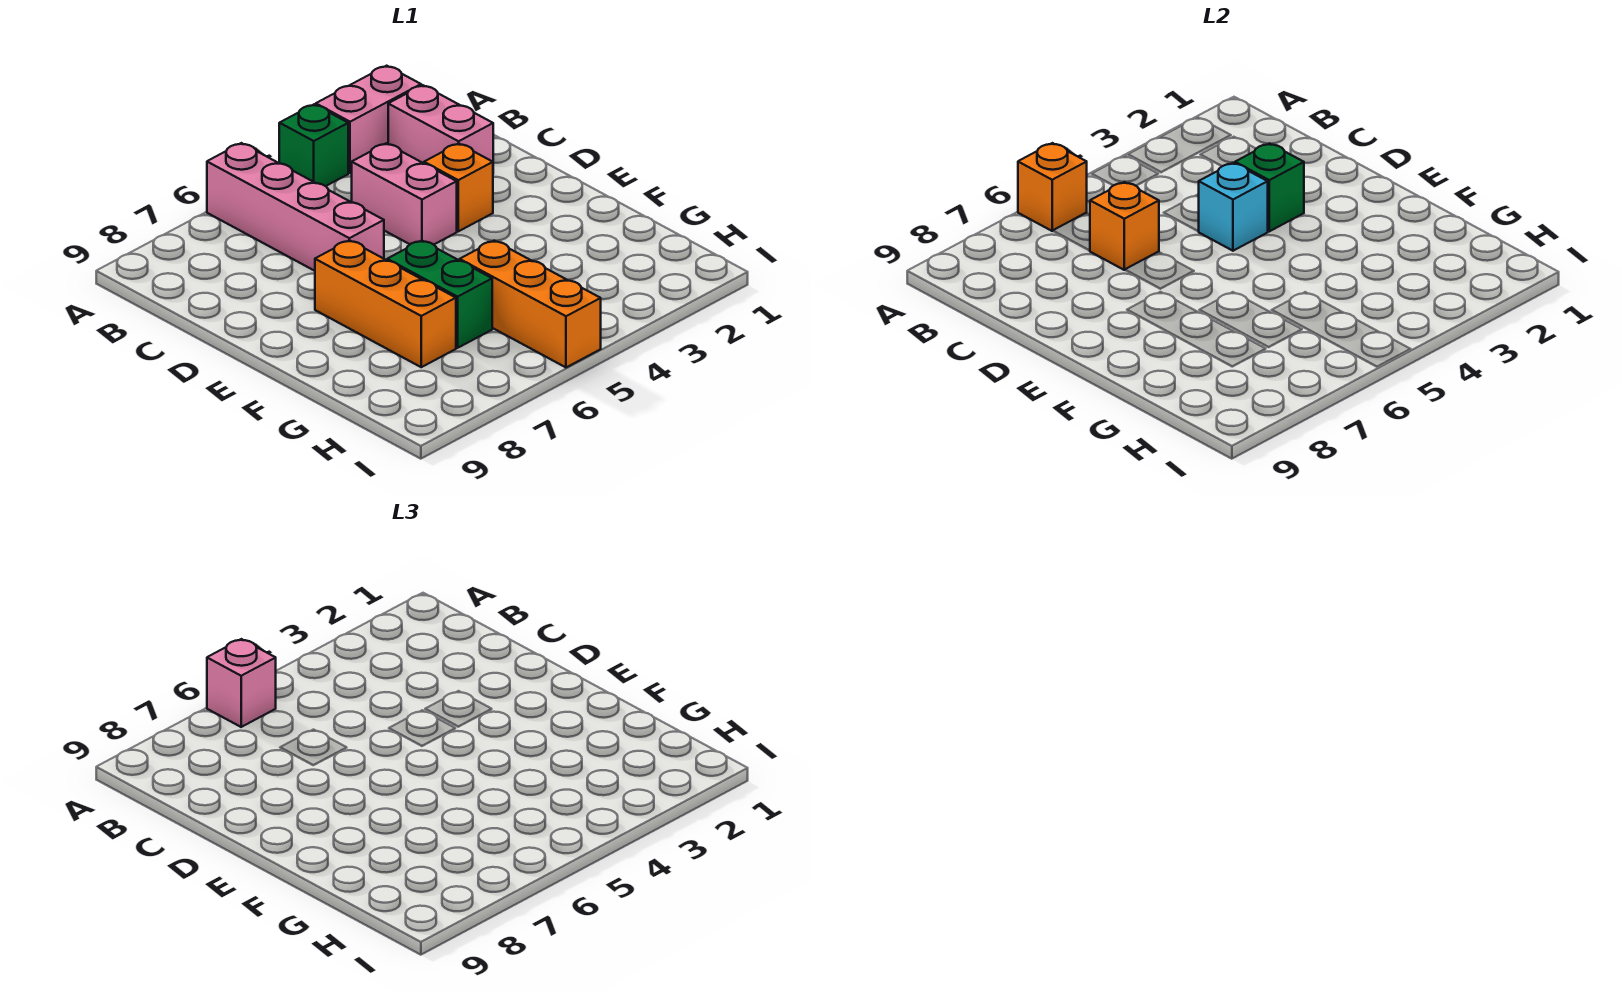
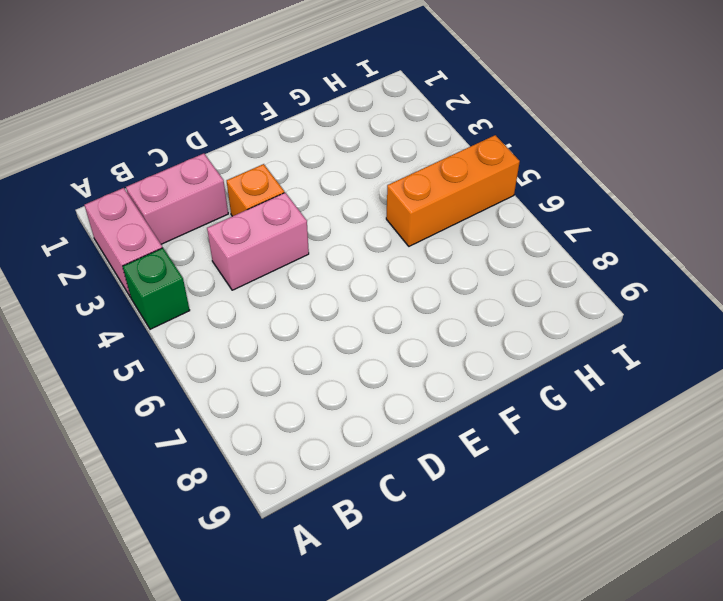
none -> pink 1x4 brick [207,143,384,271]
none -> orange 1x3 brick [315,240,456,367]
none -> green 1x2 brick [387,240,492,348]

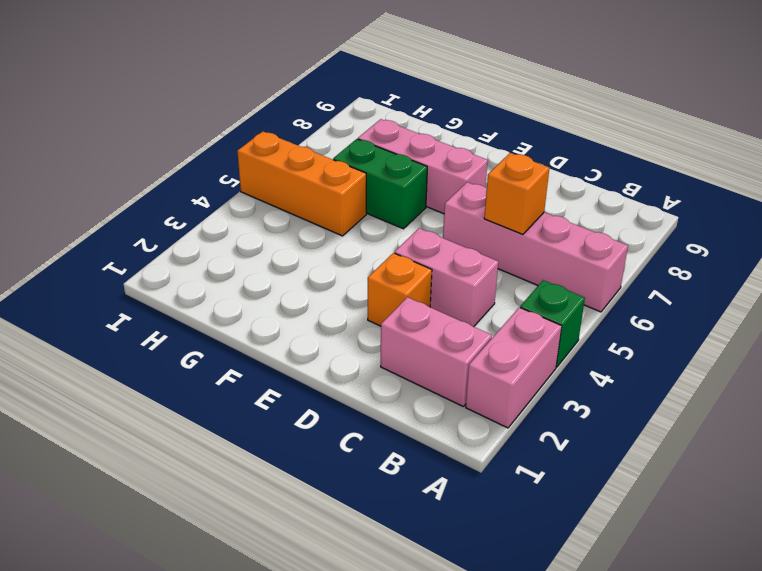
pink 1x3 brick [358,119,488,214] -> orange 1x3 brick [315,240,456,367]
none -> orange 1x1 brick [1018,143,1087,231]
none -> green 1x1 brick [1235,143,1304,231]
none -> cyan 1x1 brick [1198,163,1268,251]

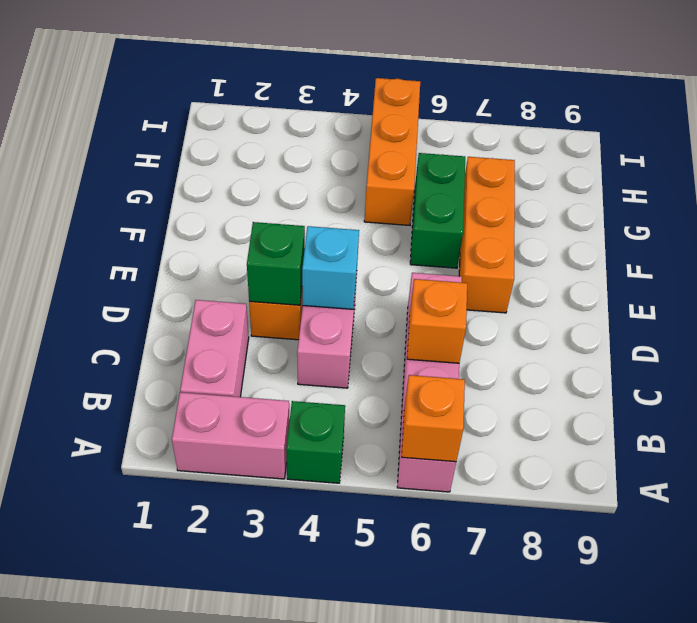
none -> pink 1x1 brick [207,639,276,727]

